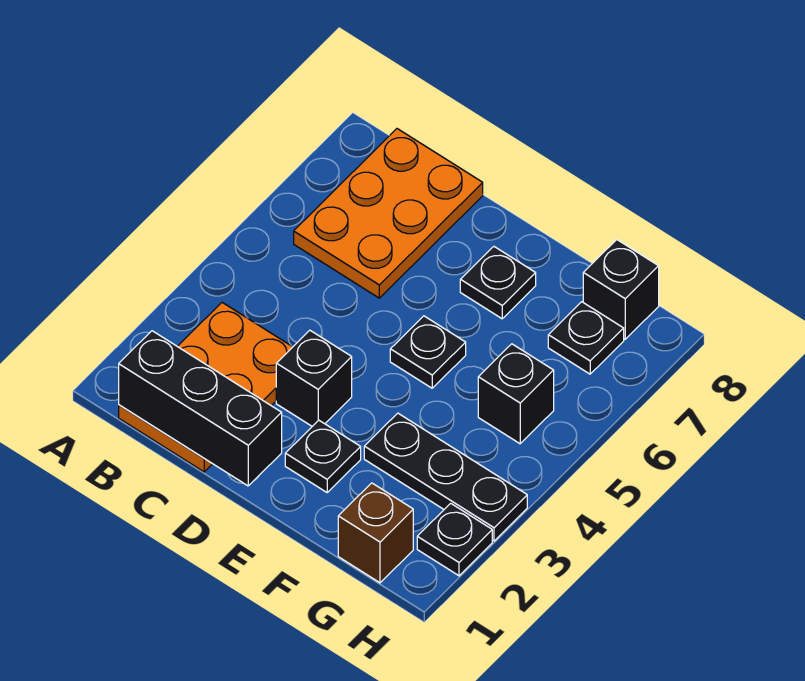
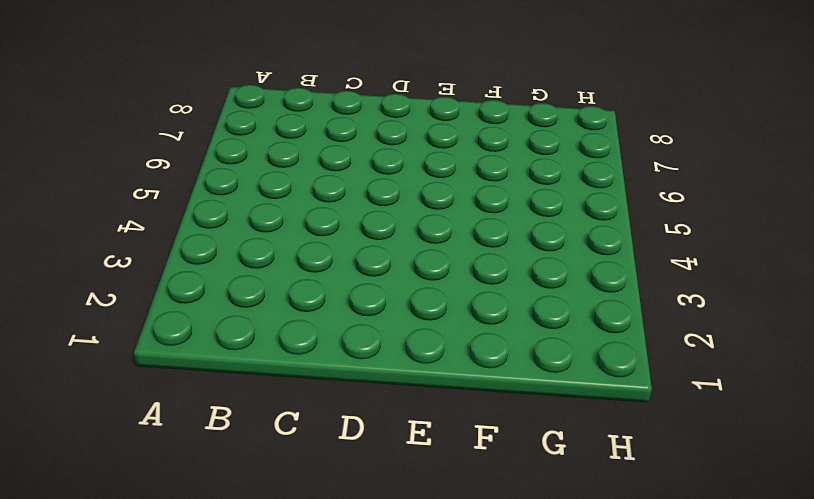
none -> orange 2x3 plate [119,303,292,472]
none -> orange 2x3 plate [294,129,483,298]
none -> black 1x1 brick [276,330,352,426]

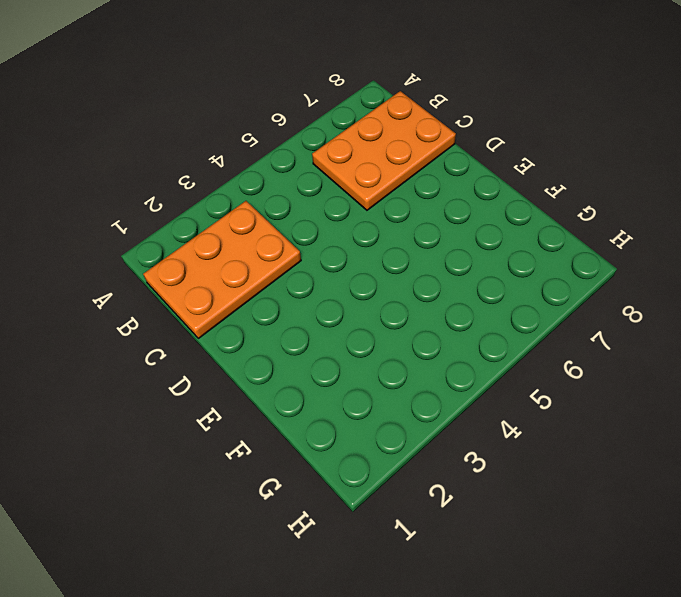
none -> black 1x1 brick [276,330,352,426]
none -> black 1x1 plate [285,420,361,492]
none -> black 1x1 plate [390,316,466,388]

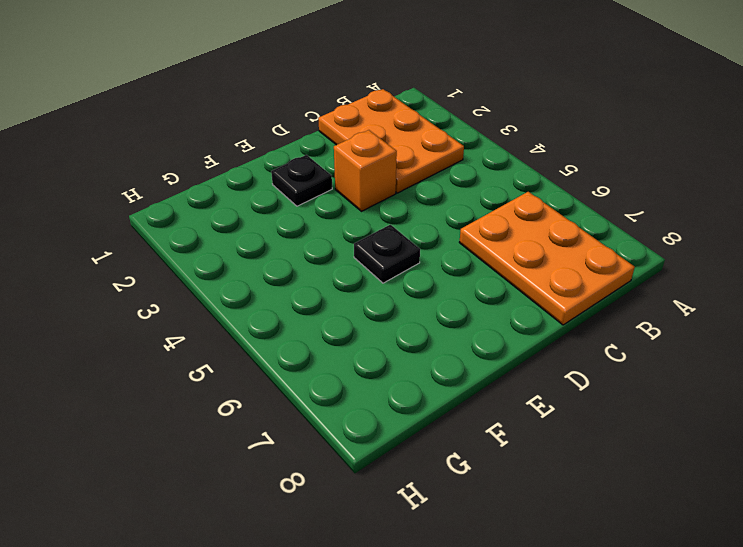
orange 1x1 brick [334,130,397,211] -> black 1x1 brick [276,330,352,426]
none -> black 1x1 plate [460,247,536,319]
none -> black 1x3 plate [364,413,527,541]
none -> brown 1x1 brick [338,483,413,583]

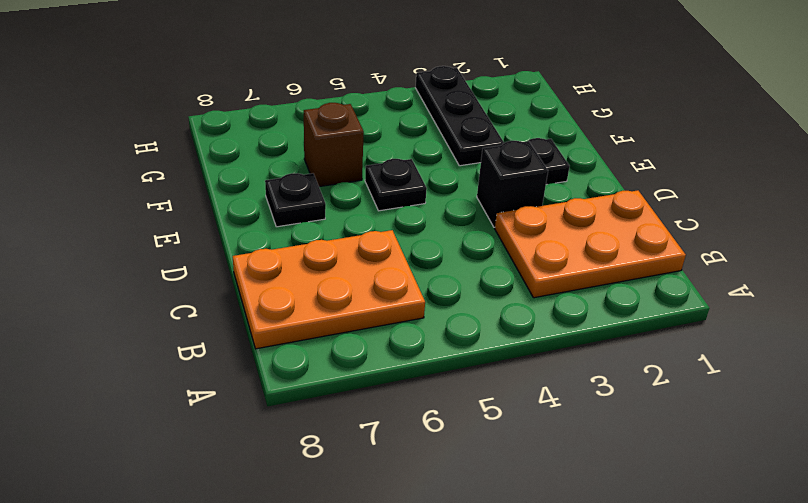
brown 1x1 brick [304,103,364,187] -> brown 1x1 brick moved to [338,483,413,583]
none -> black 1x1 brick [478,344,554,444]
none -> black 1x1 plate [548,302,624,374]
none -> black 1x1 brick [583,240,659,339]

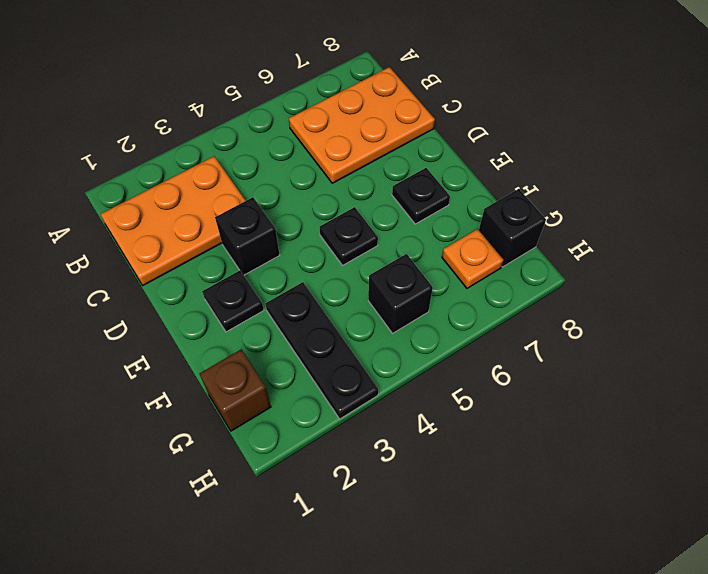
orange 1x1 plate [442,229,503,288] -> black 1x1 plate [548,302,624,374]
none -> black 1x1 plate [417,503,492,576]
none -> black 1x3 brick [119,331,282,486]

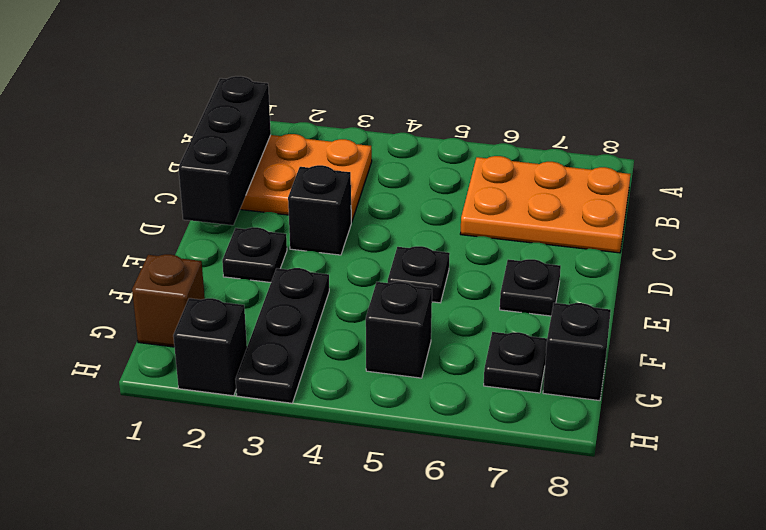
black 1x1 brick [173,298,247,396] -> black 1x1 plate [417,503,492,576]

